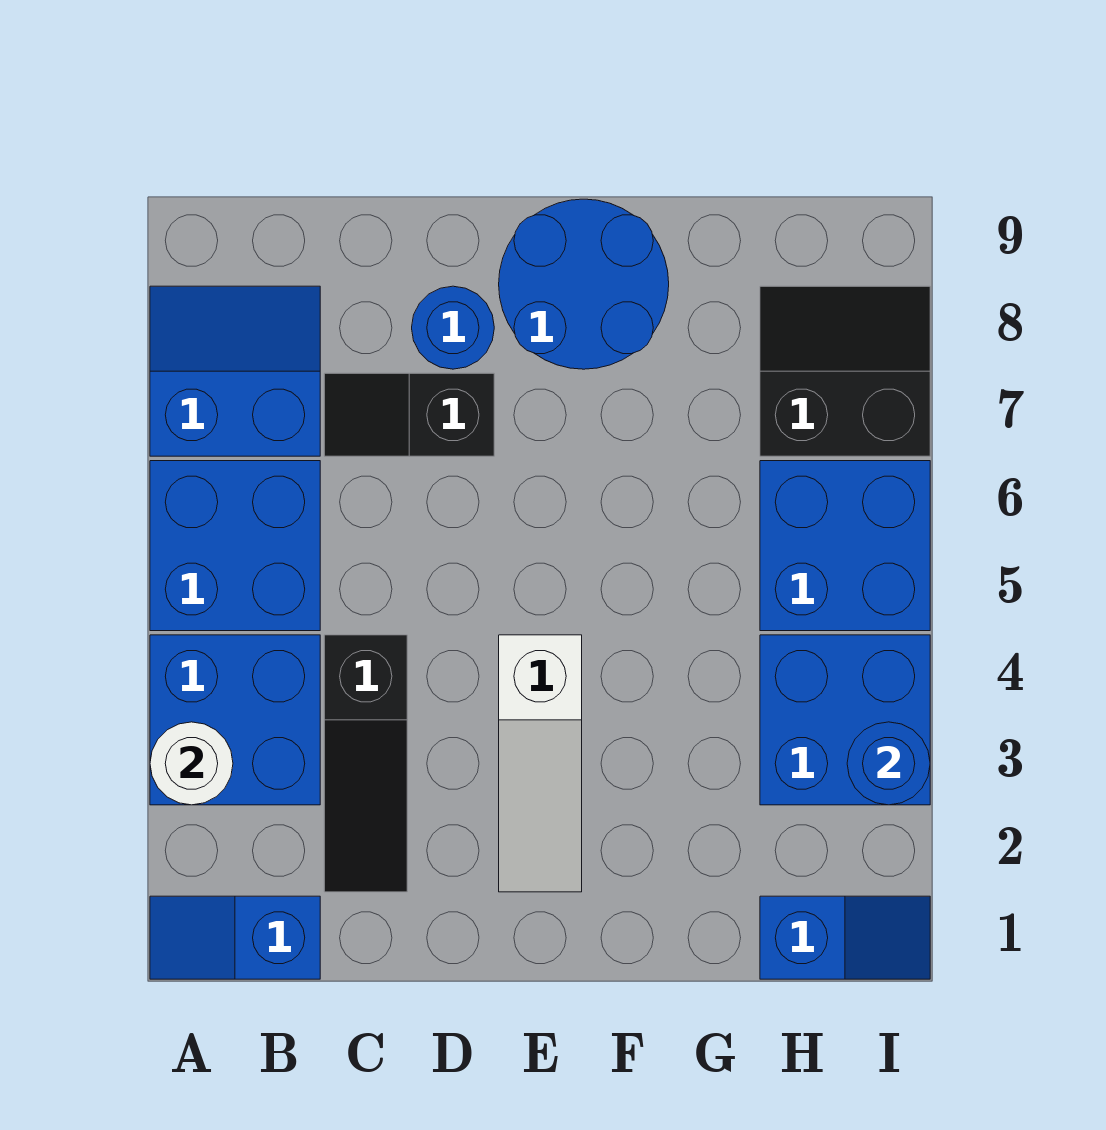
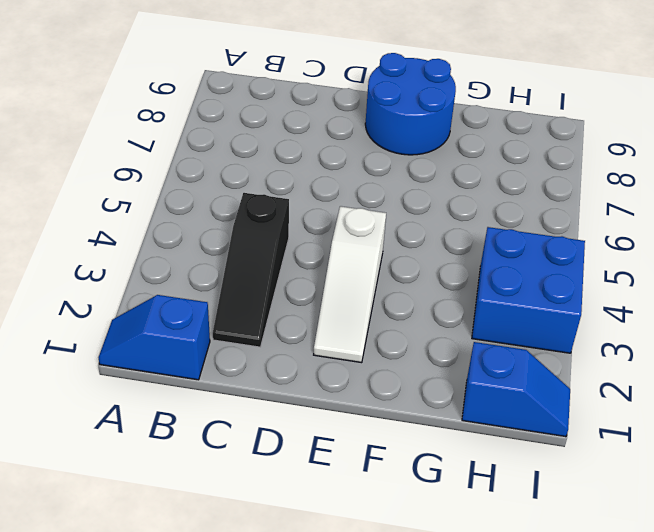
none -> blue 2x2 brick [150,635,320,805]
none -> blue 2x2 brick [150,461,320,631]
none -> blue 2x2 slope [150,286,320,456]

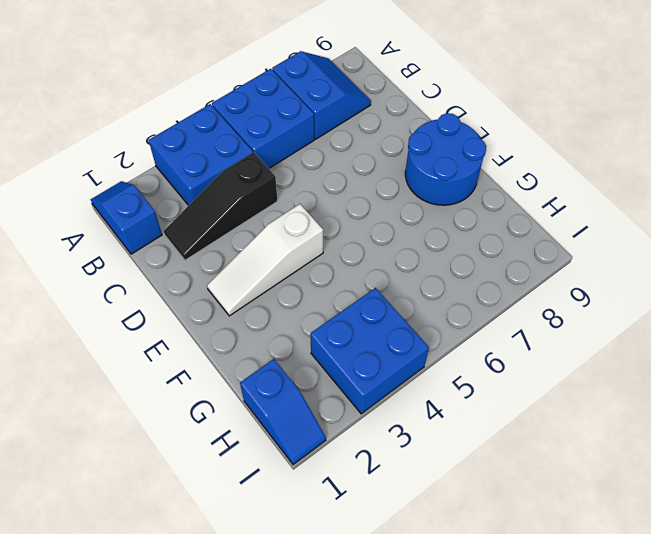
none -> black 1x2 slope [324,373,494,456]
none -> blue 1x1 round brick [412,286,494,369]
none -> blue 2x2 brick [760,461,930,631]

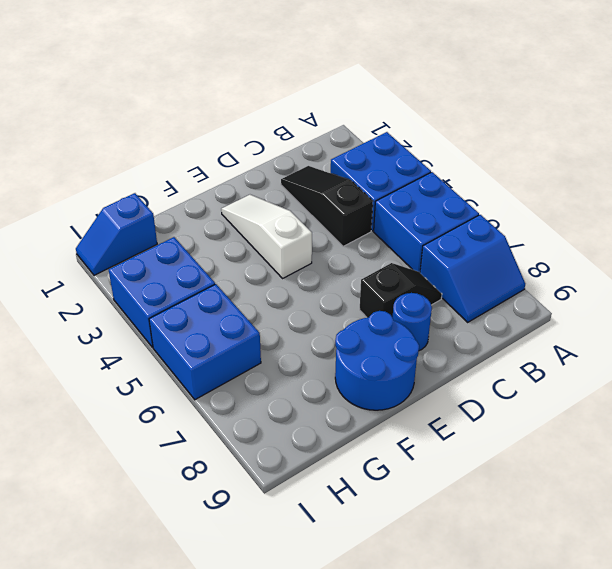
none -> blue 1x2 slope [150,896,320,979]
none -> black 2x2 slope [760,286,930,456]
none -> white 1x1 round brick [150,722,233,805]

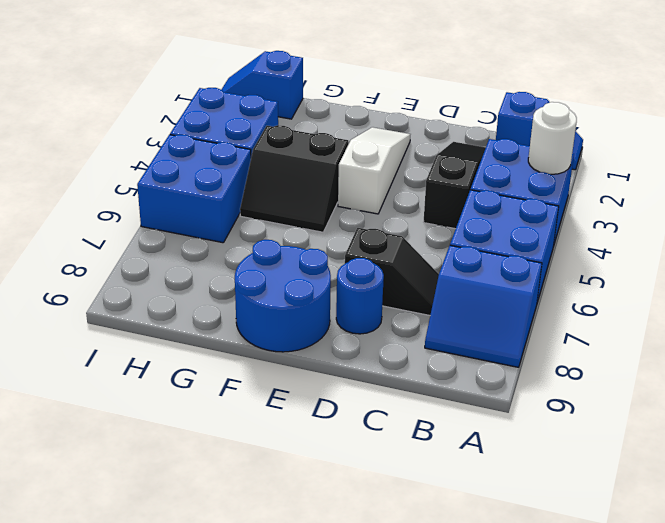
black 2x2 slope [240,125,348,232] -> black 2x2 slope moved to [760,286,930,456]
none -> blue 1x1 round brick [847,722,930,805]

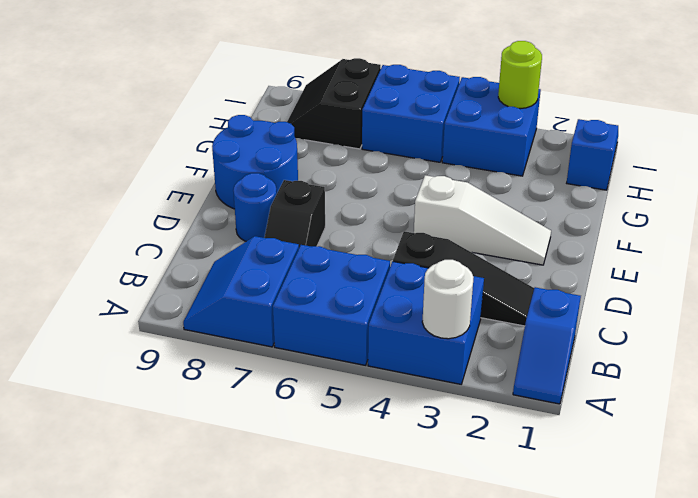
lime 1x1 round brick [498,41,542,109] -> blue 1x1 round brick [847,722,930,805]

